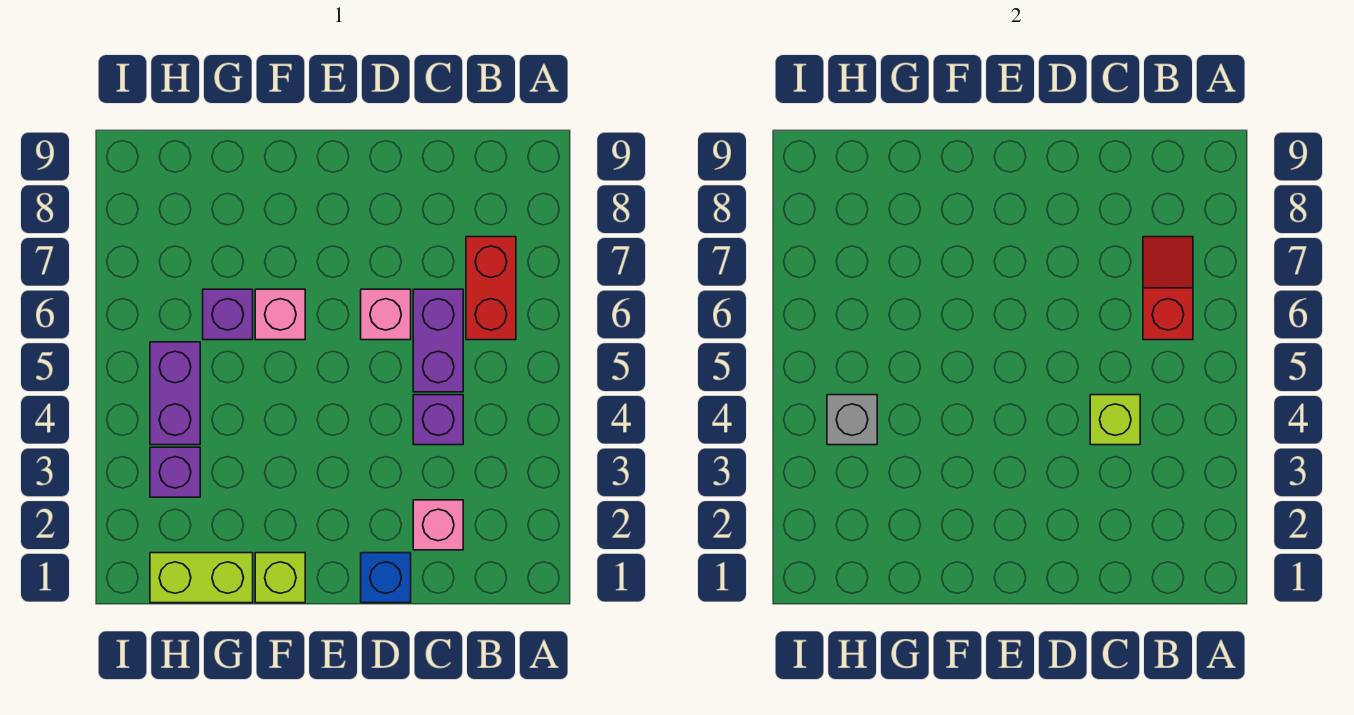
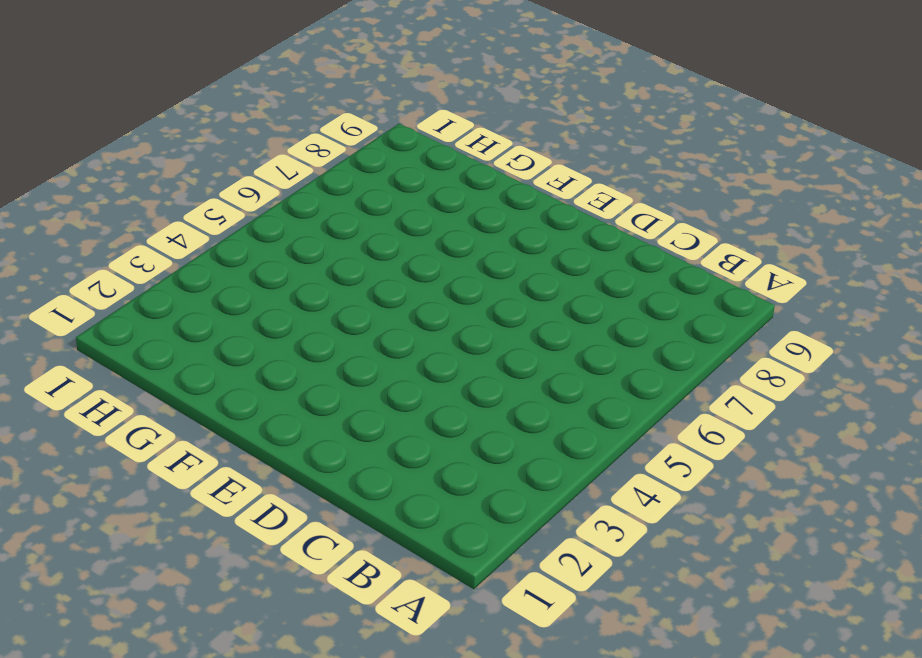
none -> red 1x2 brick [466,237,516,340]
none -> pink 1x1 brick [413,500,463,550]
none -> purple 1x1 brick [413,395,463,445]

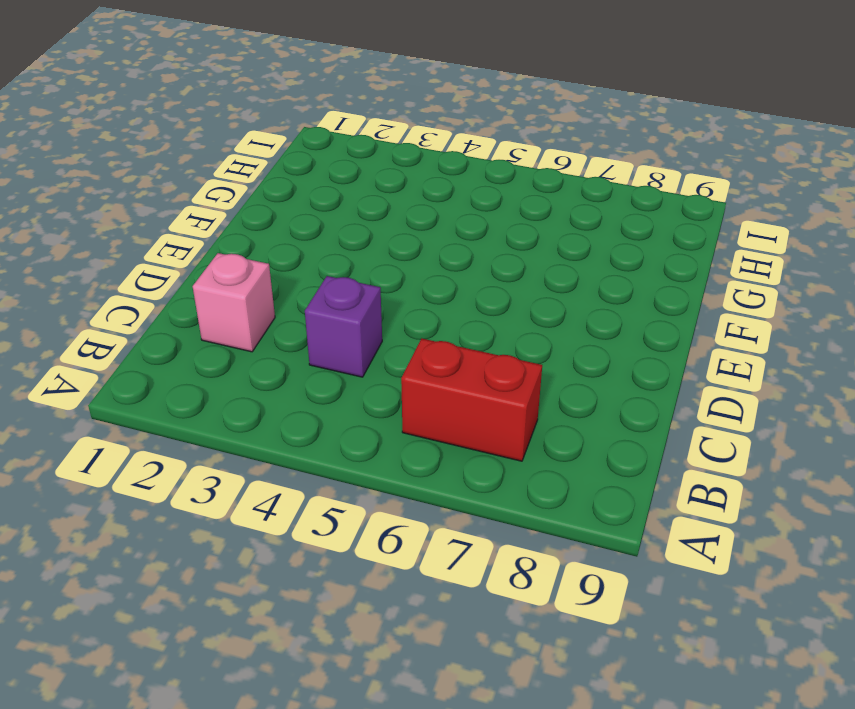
none -> purple 1x2 brick [413,289,463,392]
none -> blue 1x1 brick [361,553,411,603]
none -> pink 1x1 brick [361,289,411,340]

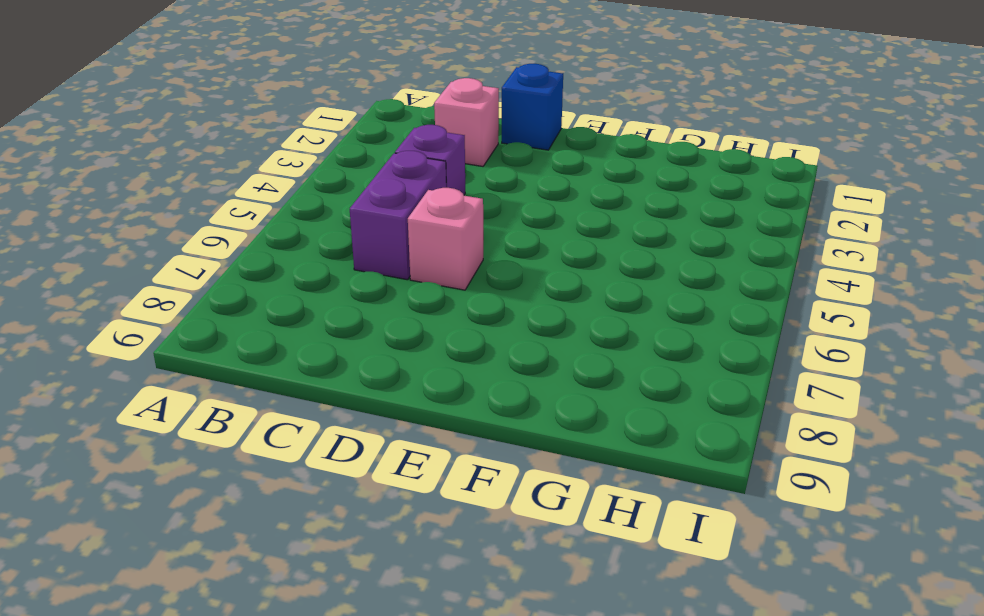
none -> red 1x2 brick [466,237,516,340]
none -> lime 1x1 brick [255,553,305,603]
none -> pink 1x1 brick [255,289,305,340]

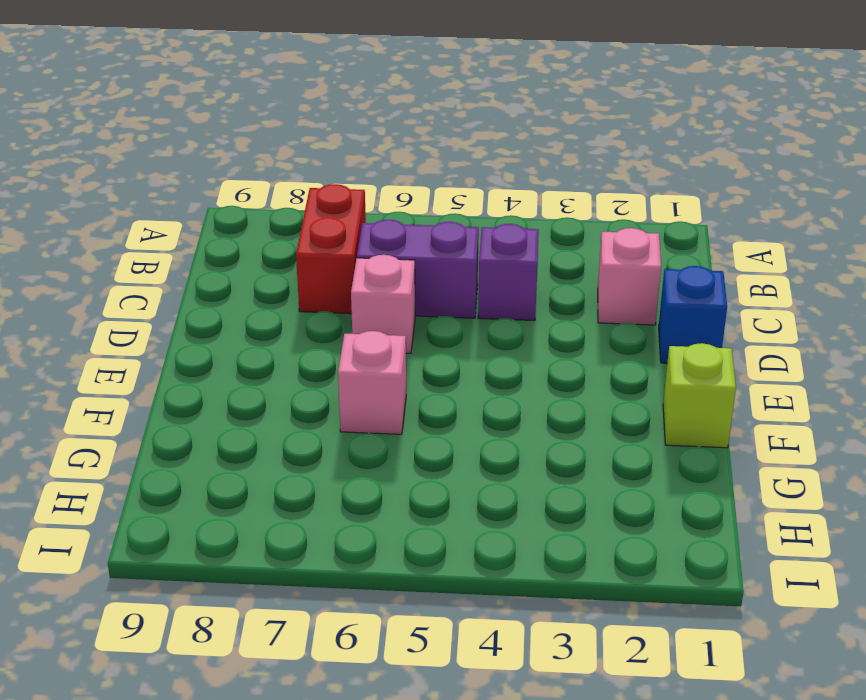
red 1x2 brick [296,184,366,314] -> red 1x2 brick turned to [466,237,516,340]
none -> lime 1x2 brick [150,553,253,603]
none -> purple 1x1 brick [203,289,253,340]
none -> purple 1x1 brick [150,447,200,497]

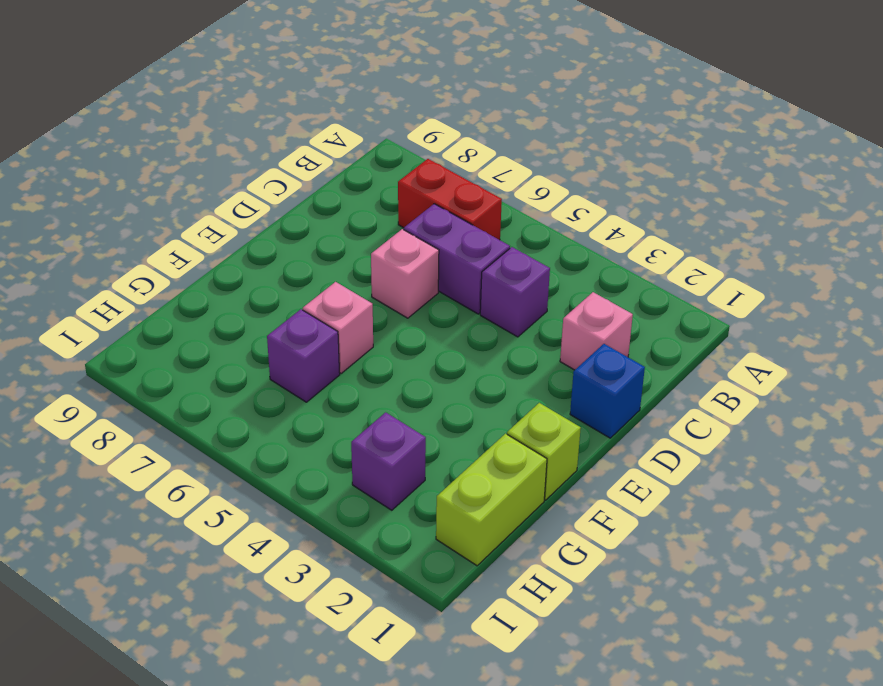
none -> purple 1x2 brick [150,342,200,445]
none -> red 1x2 slope [1143,237,1193,340]
none -> lime 1x1 brick [1090,395,1140,445]

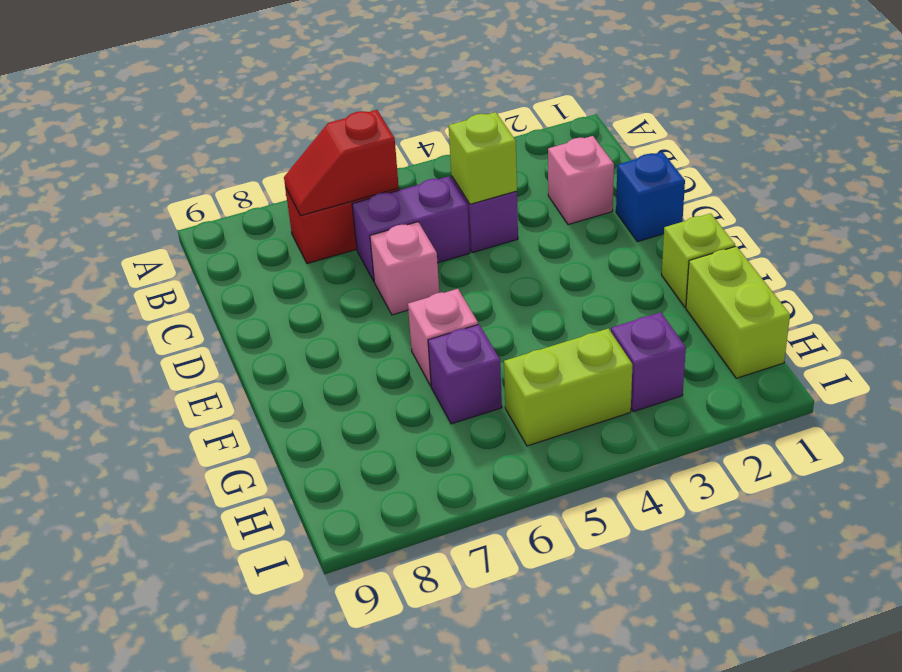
lime 1x2 brick [504,328,633,446] -> purple 1x2 brick [150,342,200,445]
none -> grey 1x1 brick [827,395,877,445]

